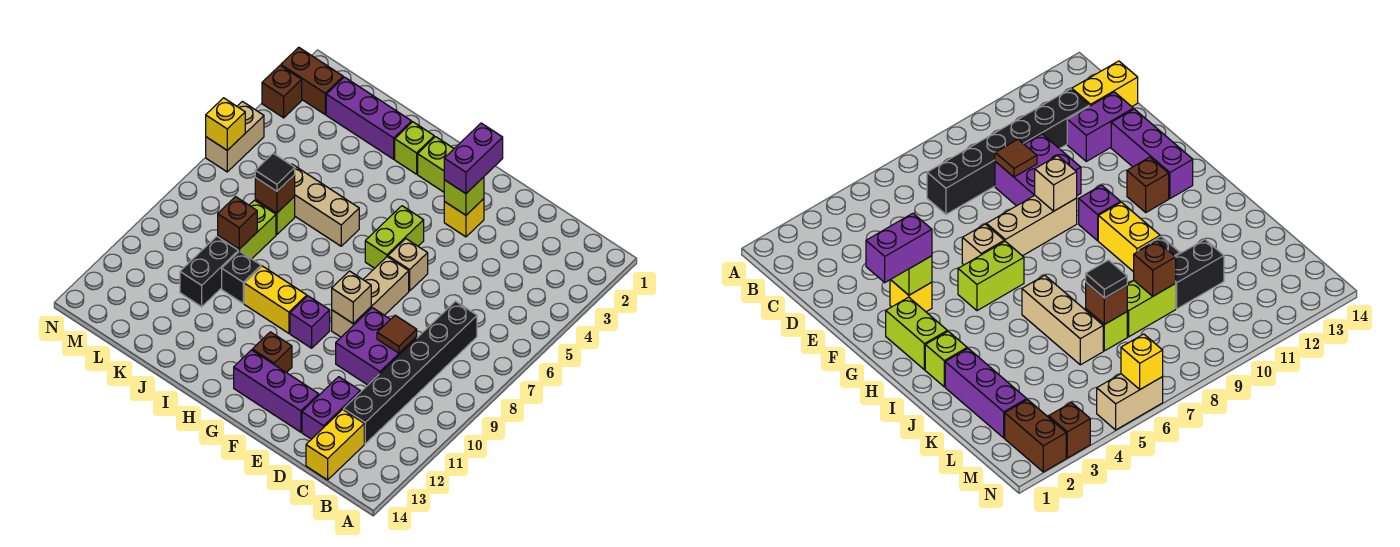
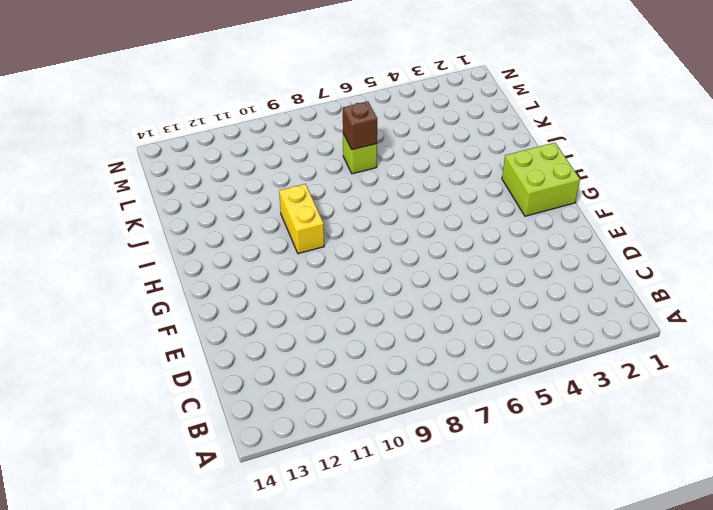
lime 2x2 brick [502,143,580,216] -> lime 1x2 brick [418,137,454,192]
none -> black 1x6 brick [344,301,477,444]
none -> yellow 1x2 brick [306,410,364,480]
none -> purple 2x2 brick [336,308,417,385]
none -> purple 1x2 brick [302,377,360,439]

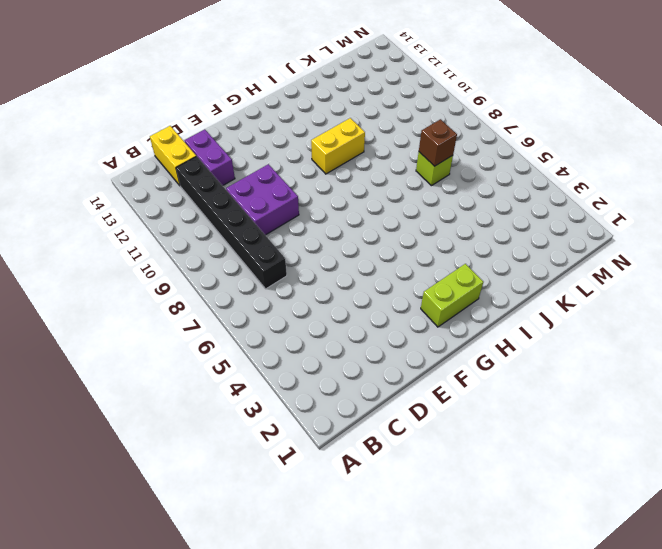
none -> purple 1x3 brick [234,350,319,432]
none -> yellow 1x1 brick [444,199,484,237]
none -> tan 1x1 brick [388,239,428,291]
none -> tan 1x3 brick [332,257,409,337]

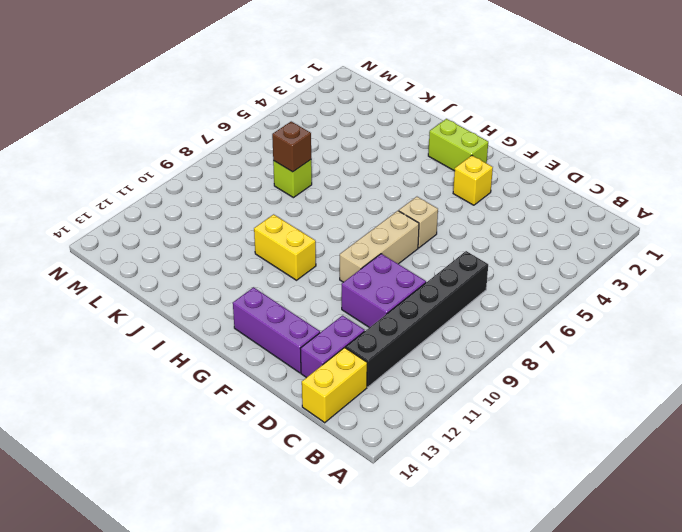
none -> lime 1x2 brick [365,206,424,268]
none -> purple 1x1 brick [290,296,330,348]
none -> brown 1x1 brick [252,332,292,373]
none -> lime 1x1 brick [395,122,434,174]

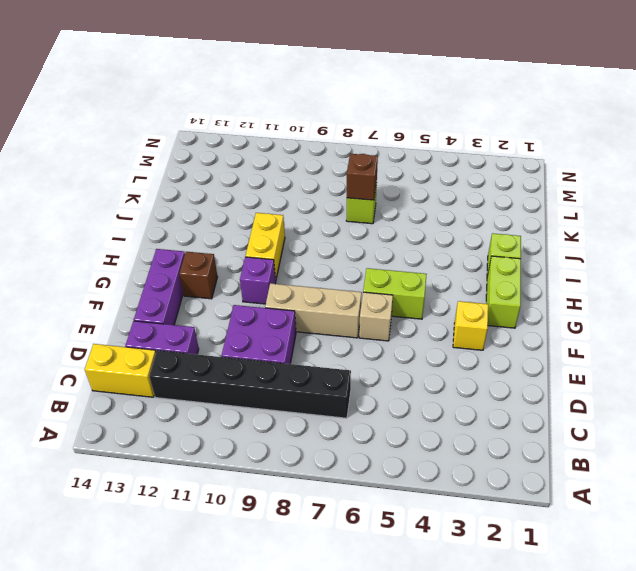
none -> tan 1x3 brick [291,164,359,246]
none -> purple 1x3 brick [326,77,412,159]
none -> black 1x1 brick [222,251,261,303]
none -> lime 1x2 brick [218,200,276,259]

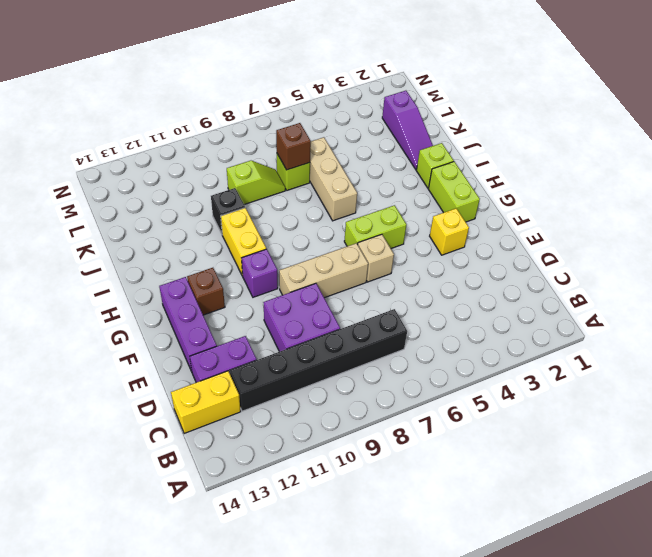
purple 1x3 slope [382,91,433,170] -> purple 1x3 brick [326,77,412,159]
lime 1x2 slope [227,161,285,205] -> lime 1x2 brick [218,200,276,259]
none -> black 1x2 brick [180,236,238,307]
none -> brown 1x2 brick [281,47,343,114]
none -> brown 1x1 brick [262,66,302,118]
none -> tan 1x2 brick [206,102,264,172]

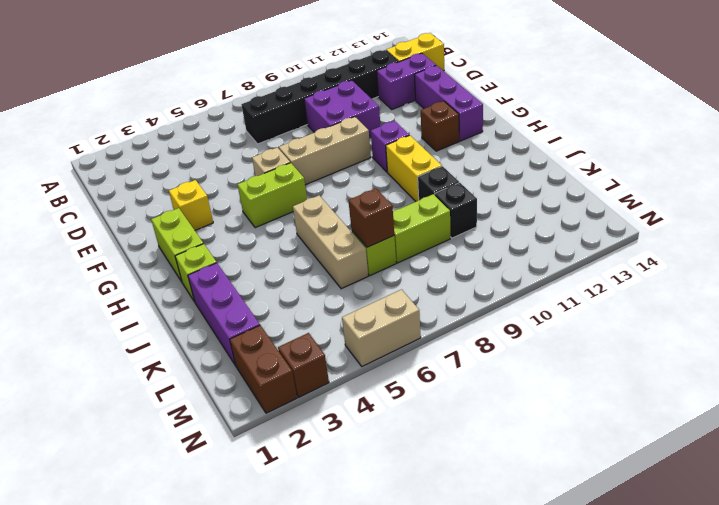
black 1x1 brick [435,183,477,238] -> black 1x2 brick [180,236,238,307]
none -> brown 1x1 tile [377,315,417,353]
none -> lime 1x1 brick [444,177,484,215]
none -> tan 1x1 brick [332,271,371,323]
none -> brown 1x1 brick [218,197,257,249]

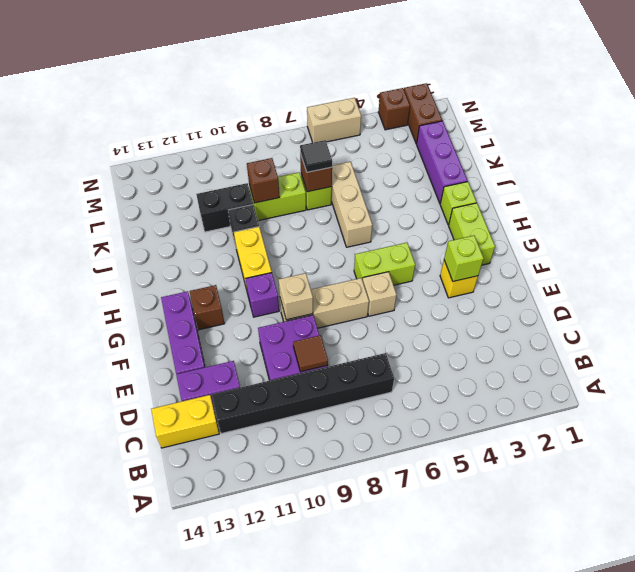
none -> yellow 1x1 brick [206,98,245,150]
none -> purple 1x2 brick [444,123,503,194]

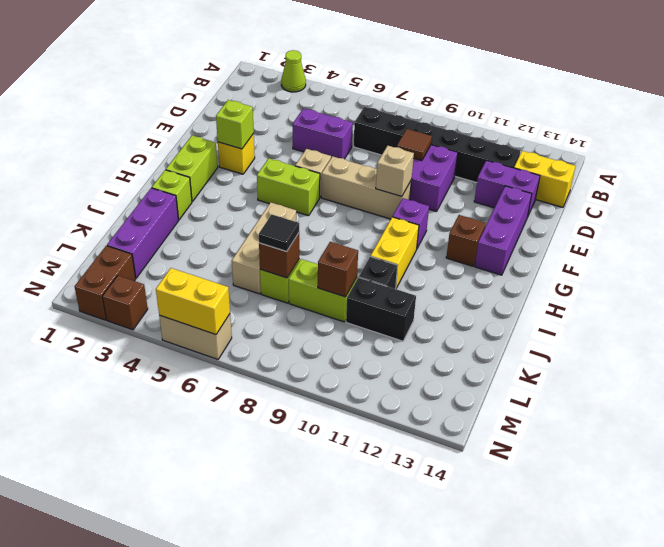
lime 1x1 cone [281,50,306,92] -> none
purple 1x2 brick [293,108,353,159] -> purple 1x2 brick moved to [444,123,503,194]
yellow 1x2 brick [156,268,230,335] -> yellow 1x1 brick [206,98,245,150]

